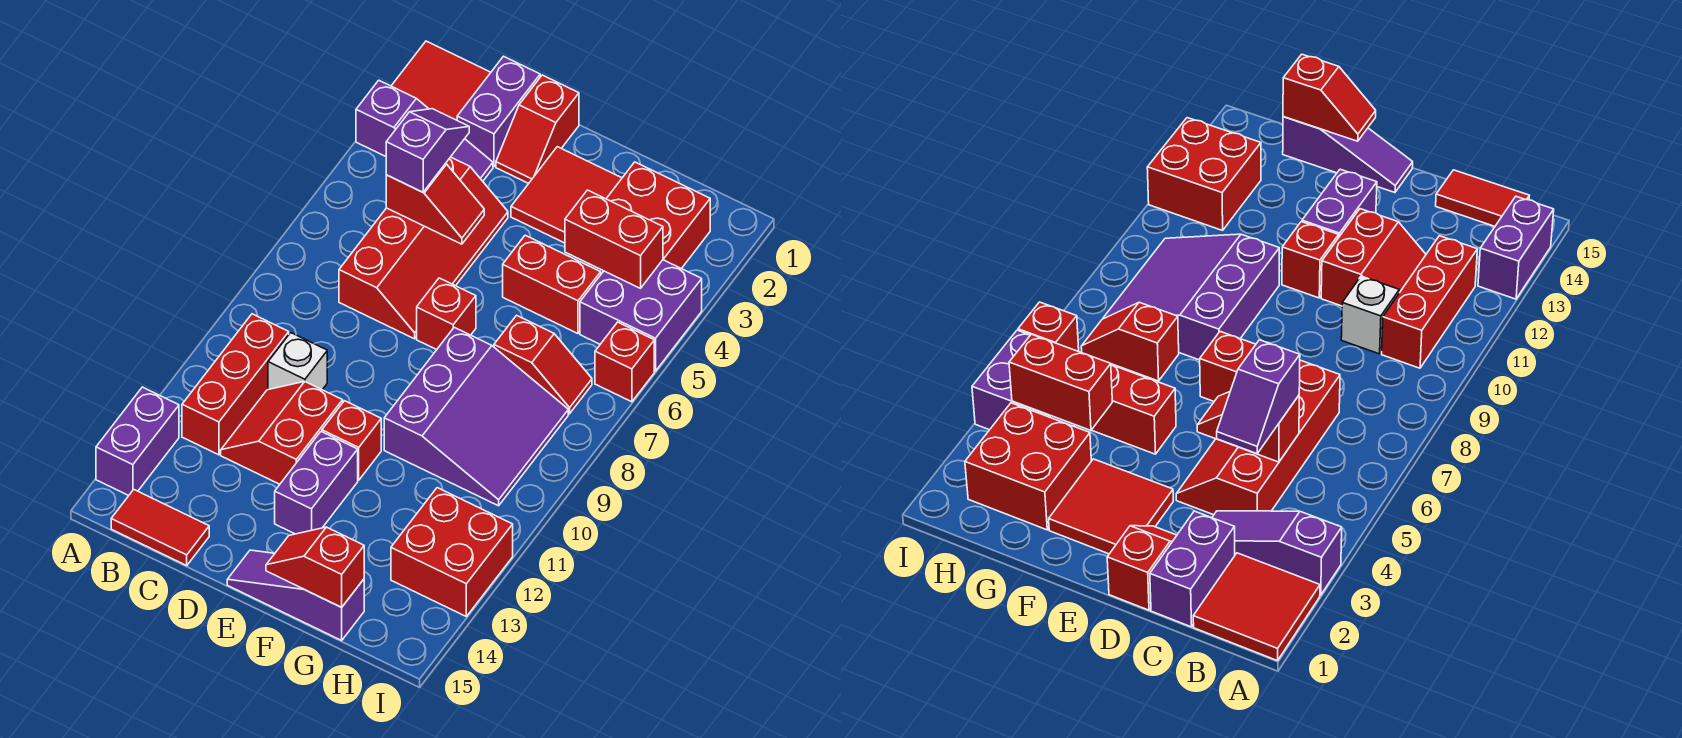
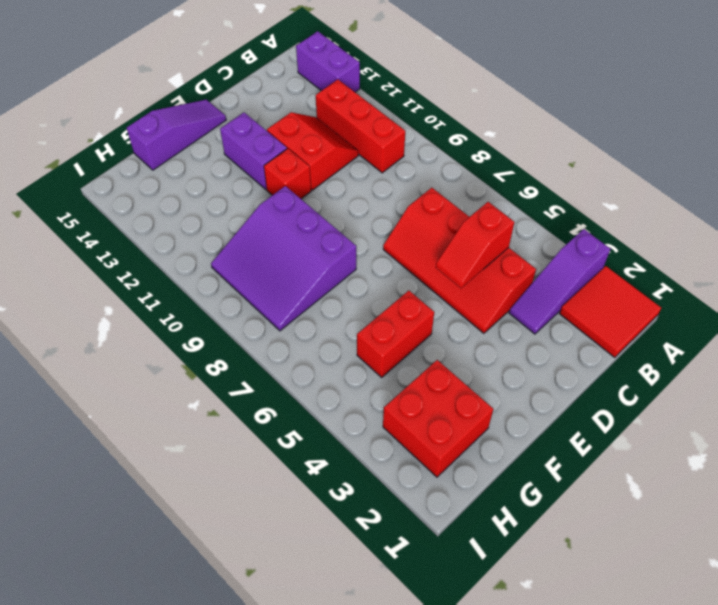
none -> red 1x2 tile [111,490,209,565]
none -> purple 1x2 brick [457,56,540,167]
none -> white 1x1 brick [268,333,327,390]

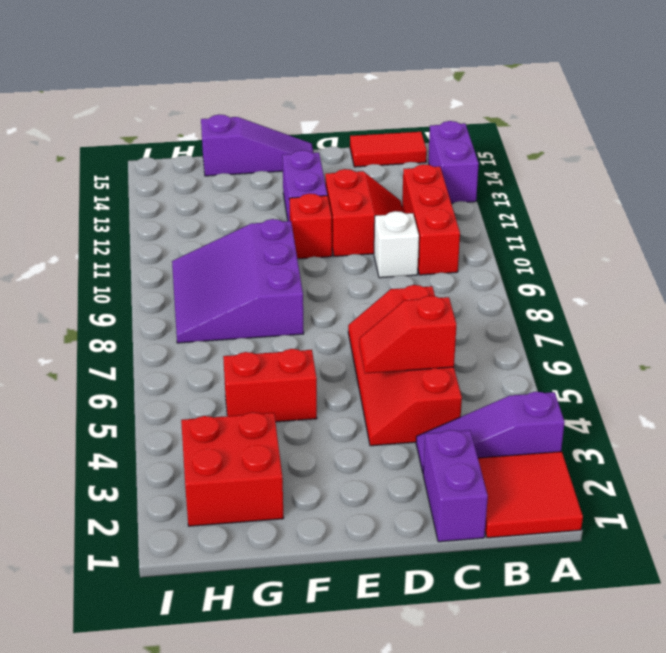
none -> red 1x2 slope [496,75,579,183]
none -> red 2x2 tile [511,147,622,243]
none -> red 1x1 brick [417,278,476,350]

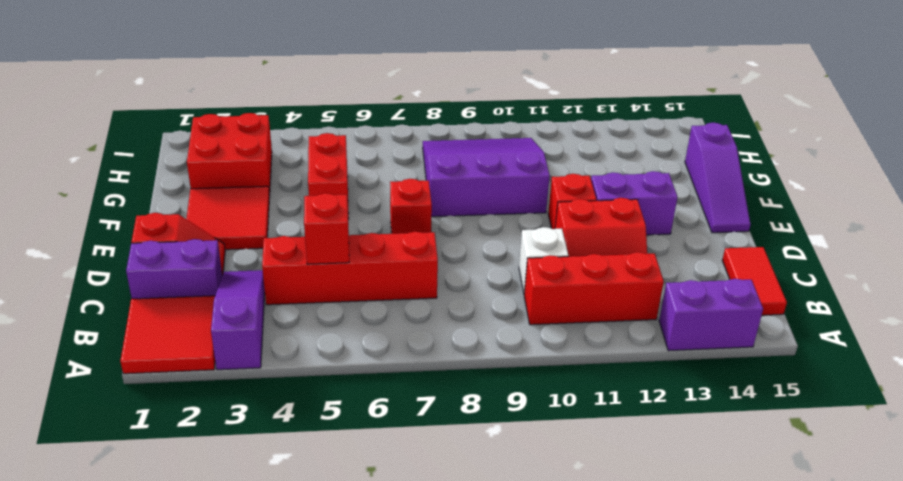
none -> red 1x2 slope [494,315,592,414]
none -> purple 2x2 brick [580,260,702,371]
none -> red 2x2 brick [391,488,513,616]

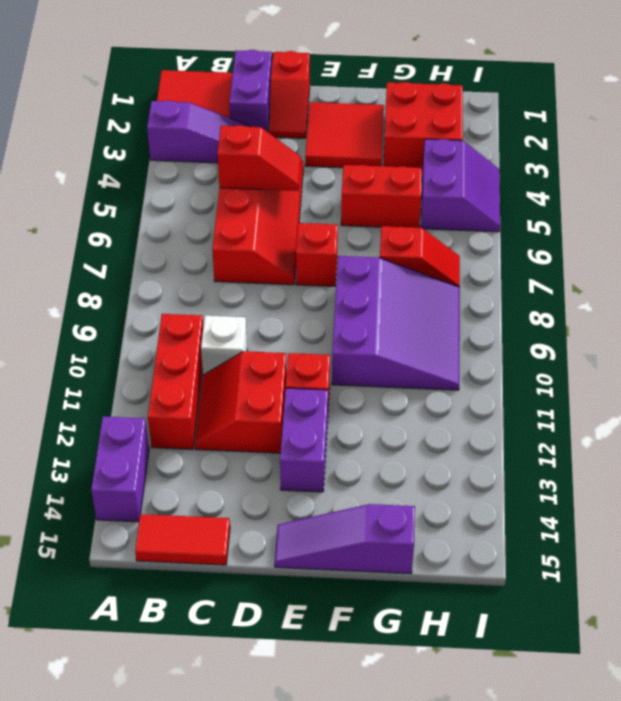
purple 2x2 slope [421,139,500,232] -> purple 2x2 brick [580,260,702,371]
none -> red 2x2 brick [391,488,513,616]
none -> red 1x1 brick [595,322,654,402]
none -> red 1x2 slope [266,527,364,607]

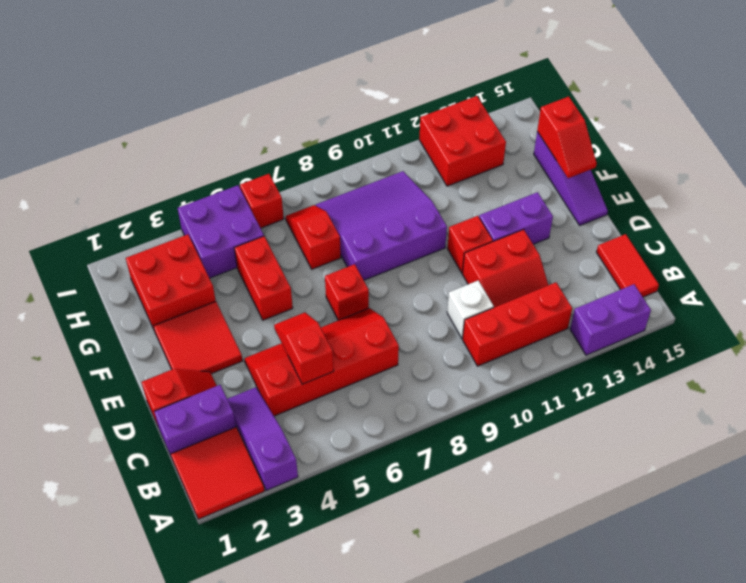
none -> red 1x2 brick [565,190,663,288]
none -> purple 1x2 slope [386,109,469,192]

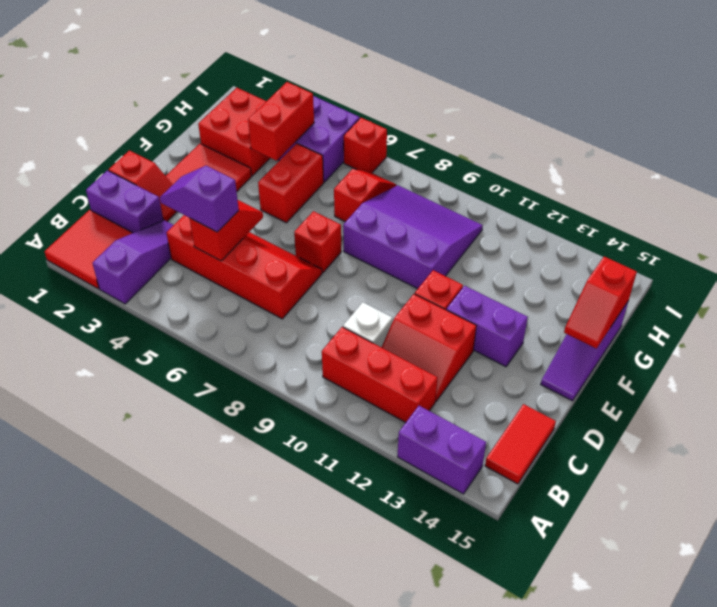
none -> red 2x2 brick [391,488,513,616]

